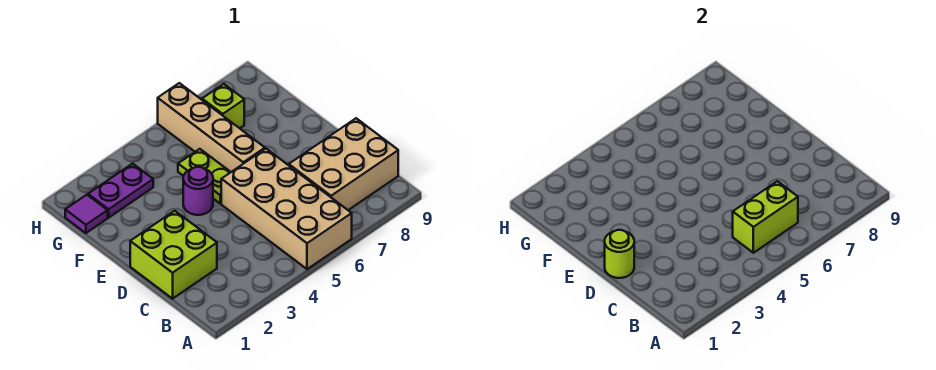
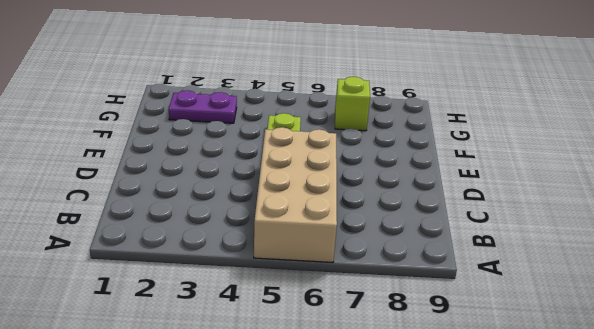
none -> tan 2x3 brick [289,118,398,210]
none -> lime 2x2 brick [130,211,217,299]

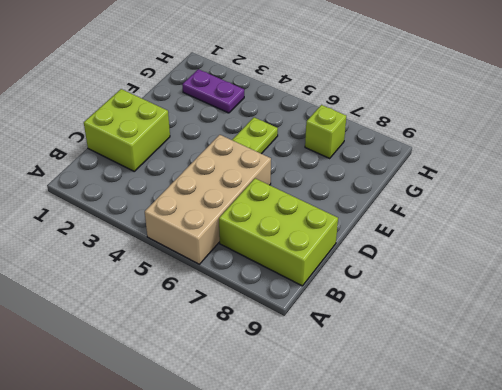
lime 2x3 brick [219,178,338,286] -> tan 2x3 brick [289,118,398,210]
none -> purple 1x1 round brick [183,167,213,215]
none -> tan 1x4 brick [158,83,265,172]

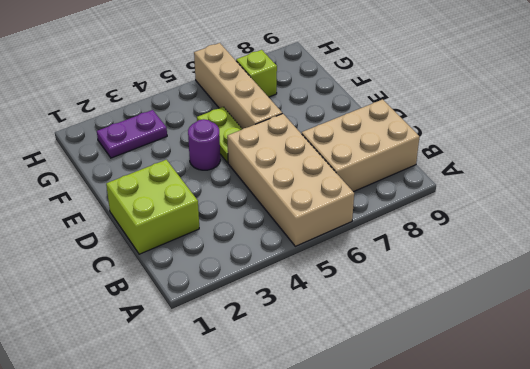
none -> purple 1x1 tile [65,195,108,233]
none -> lime 1x2 brick [733,181,798,253]

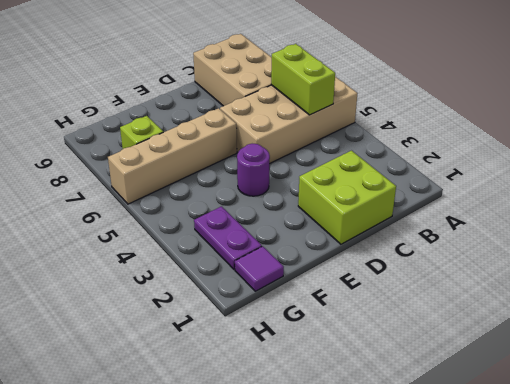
none -> lime 1x2 plate [178,149,231,204]
none -> lime 1x1 round brick [605,230,634,278]

